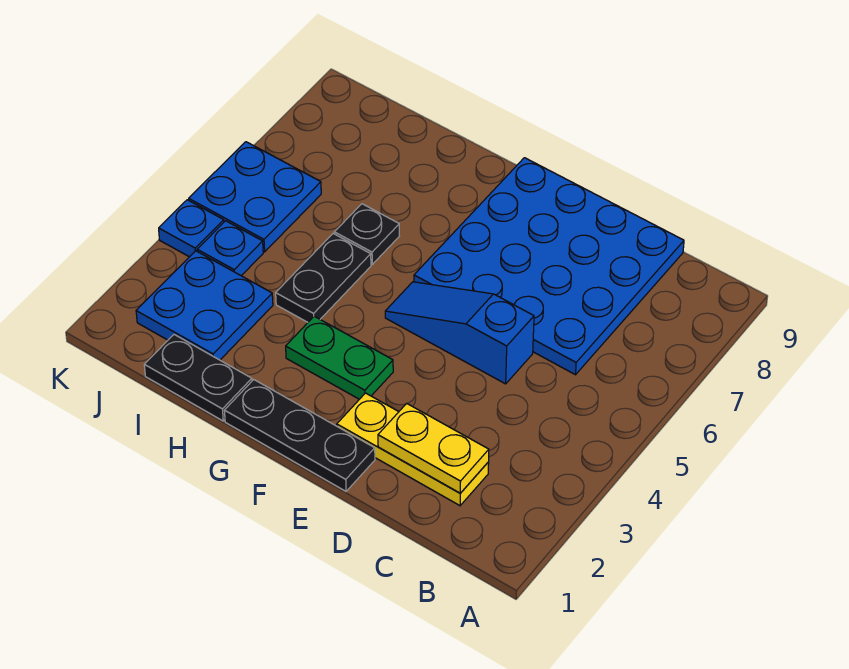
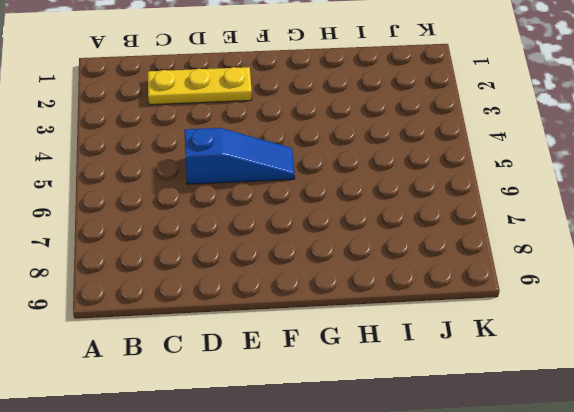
none -> blue 4x4 plate [414,158,684,375]
none -> black 1x3 plate [224,380,375,491]
none -> green 1x2 plate [286,316,393,399]

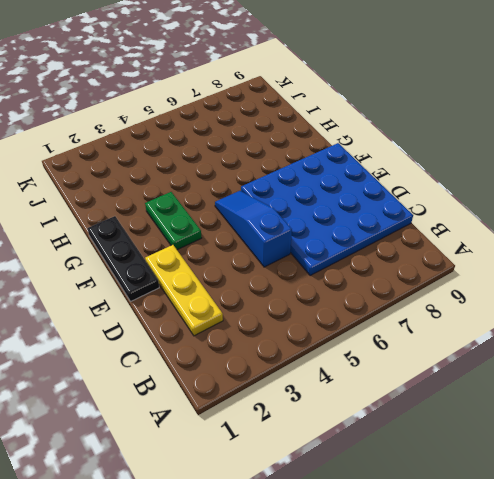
none -> black 1x2 plate [144,335,252,421]
none -> black 1x2 plate [276,234,371,322]
none -> black 1x1 plate [334,204,399,264]

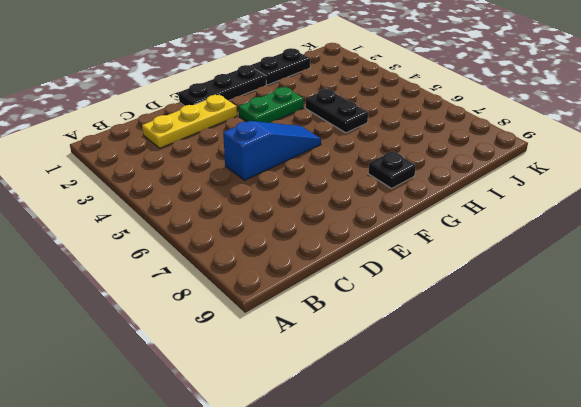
black 1x1 plate [368,151,416,188] -> black 1x1 plate moved to [334,204,399,264]
none -> blue 4x4 plate [414,158,684,375]
none -> blue 2x2 plate [136,251,273,360]
none -> blue 1x1 plate [197,221,263,276]

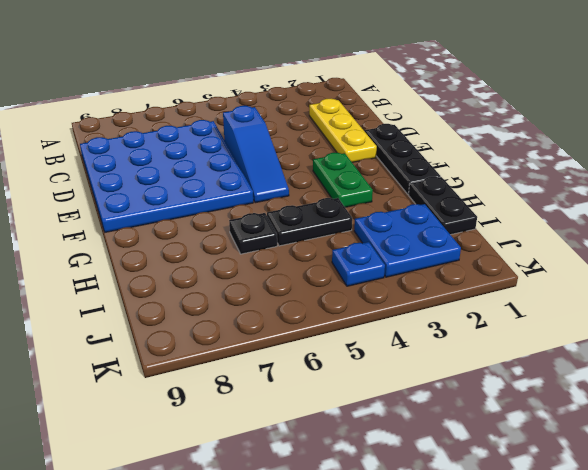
none -> blue 2x2 plate [189,142,321,252]
none -> blue 1x1 plate [159,200,224,257]
none -> yellow 1x2 plate [378,403,489,493]

